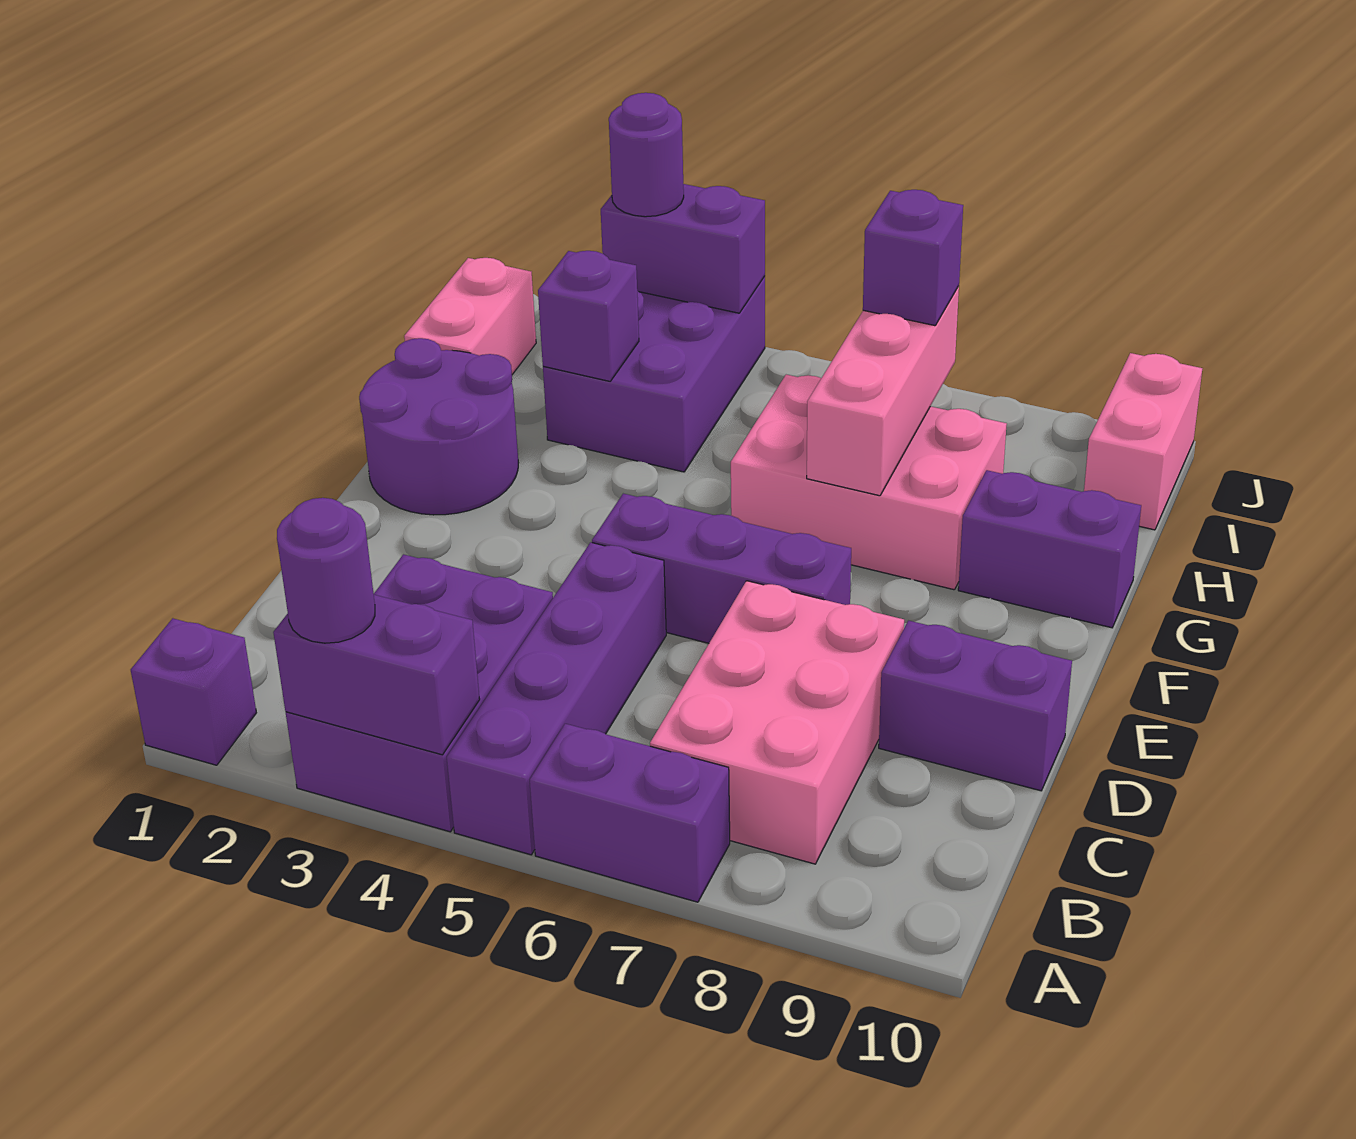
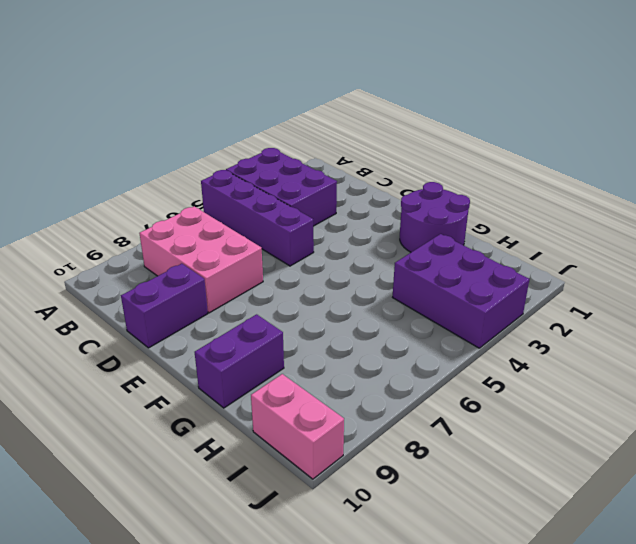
none -> purple 1x1 brick [131,618,256,765]
none -> purple 1x2 brick [530,724,730,902]
none -> purple 1x3 brick [592,494,851,643]

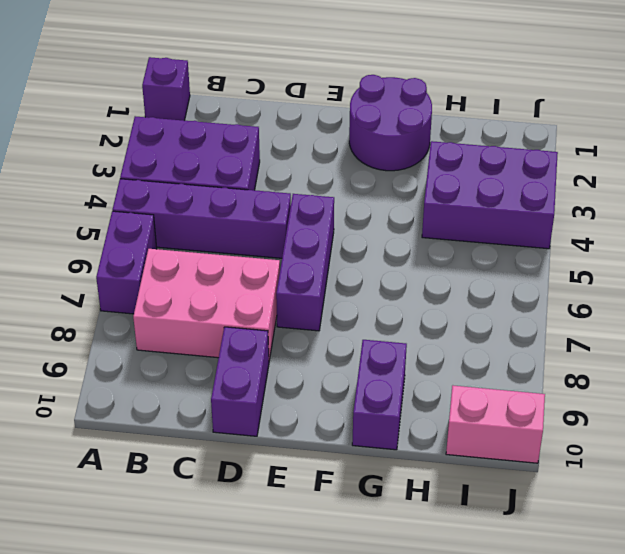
none -> pink 2x3 brick [731,375,1007,590]
none -> pink 1x2 brick [404,258,536,375]
none -> purple 1x2 brick [273,595,480,755]

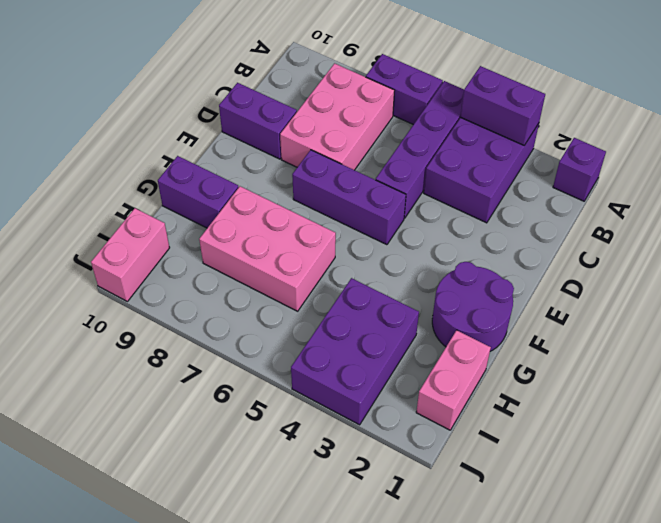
none -> pink 1x3 brick [807,286,959,496]
none -> purple 1x1 brick [538,251,639,381]
none -> purple 1x2 brick [601,184,765,313]

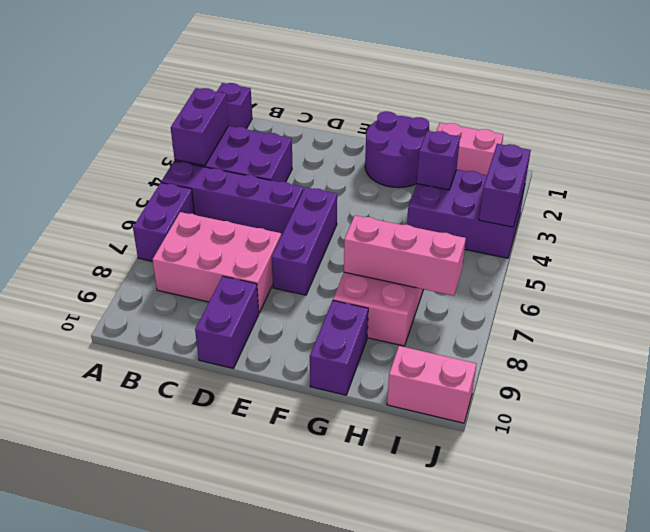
none -> purple 1x1 round brick [277,498,375,643]
none -> purple 1x1 brick [863,190,963,326]
none -> purple 1x1 round brick [609,93,684,217]

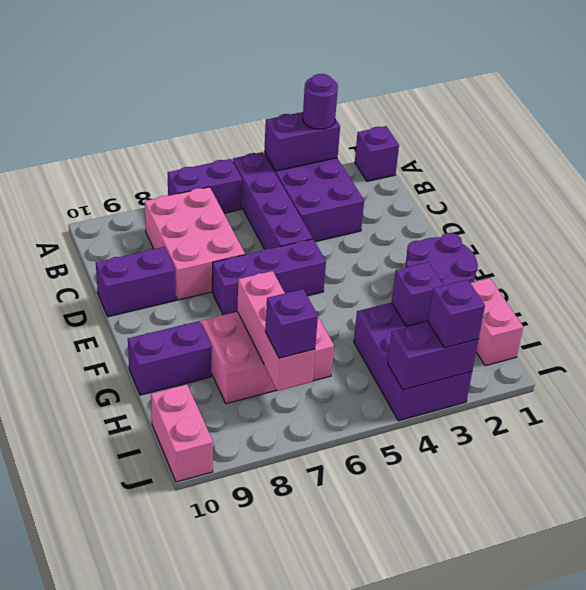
purple 1x1 brick [428,280,485,348] -> purple 1x1 round brick [609,93,684,217]

